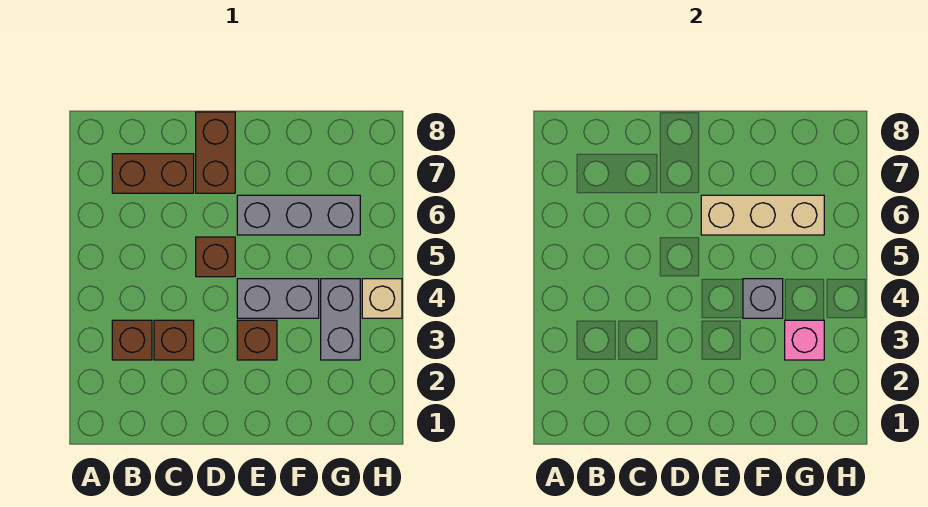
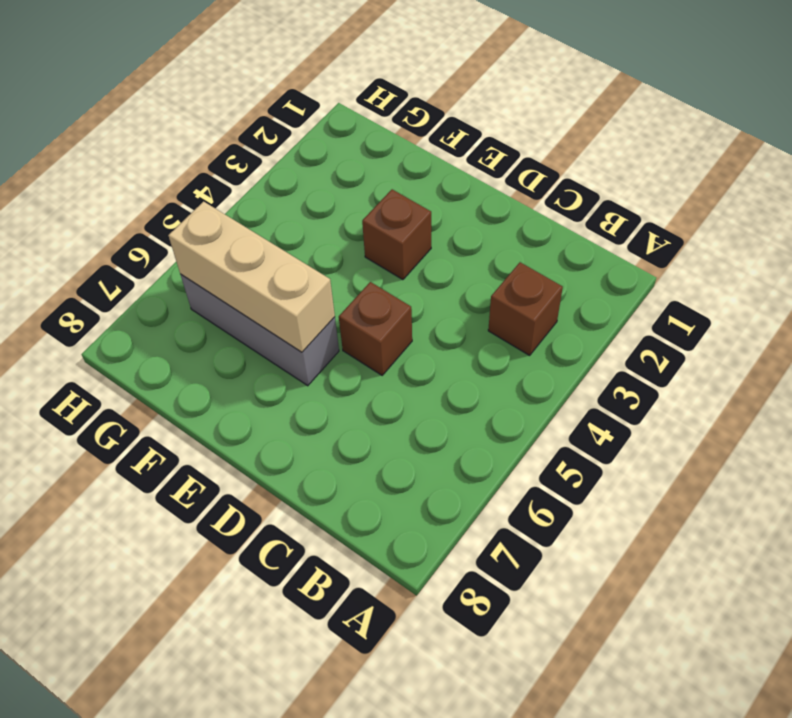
none -> brown 1x2 brick [112,154,194,193]
none -> brown 1x1 brick [154,320,194,360]
none -> brown 1x2 brick [196,112,235,193]

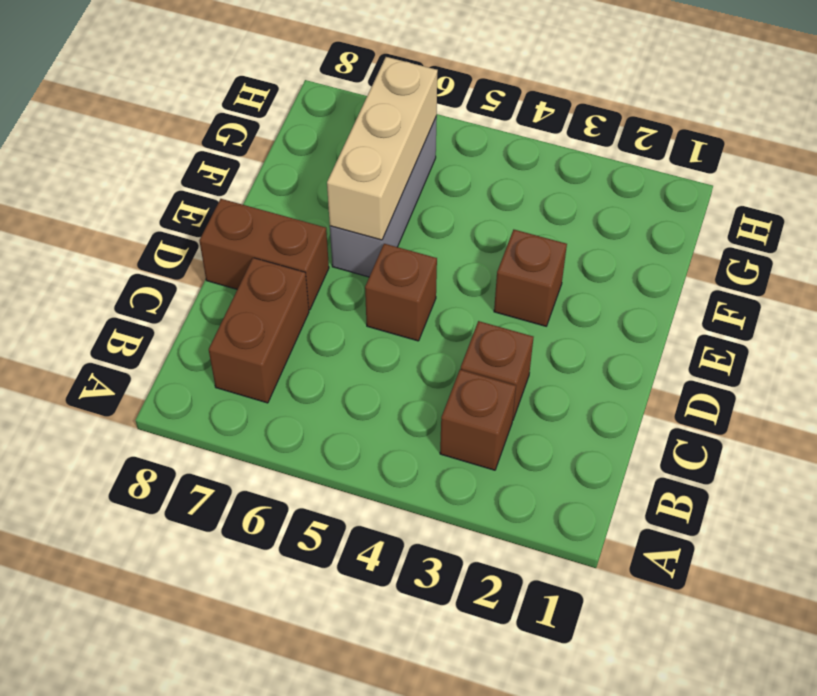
none -> grey 1x2 brick [237,279,319,318]
none -> grey 1x2 brick [321,279,360,360]
none -> tan 1x1 brick [362,279,402,318]

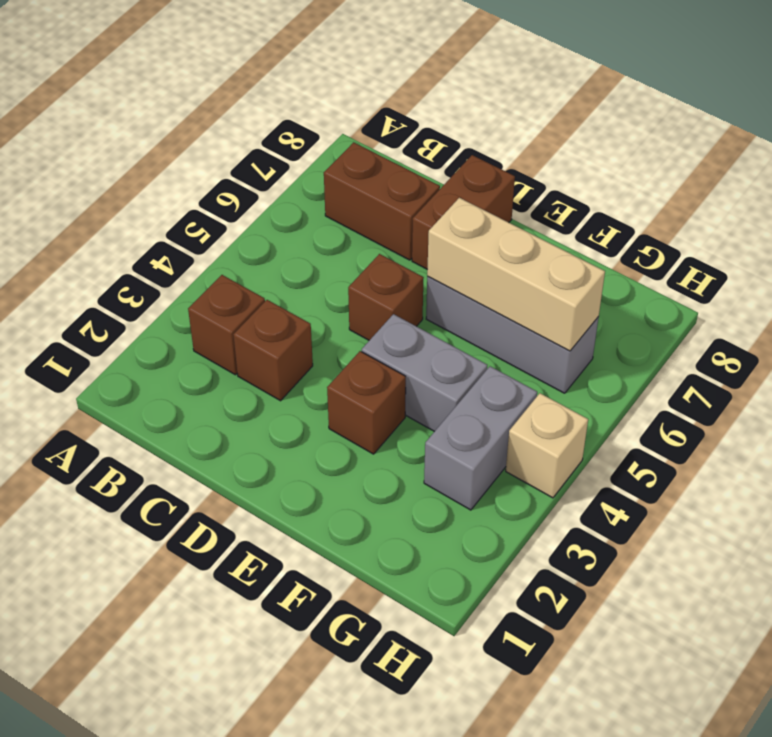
none -> grey 1x1 brick [743,279,783,318]
none -> pink 1x1 brick [785,320,824,360]

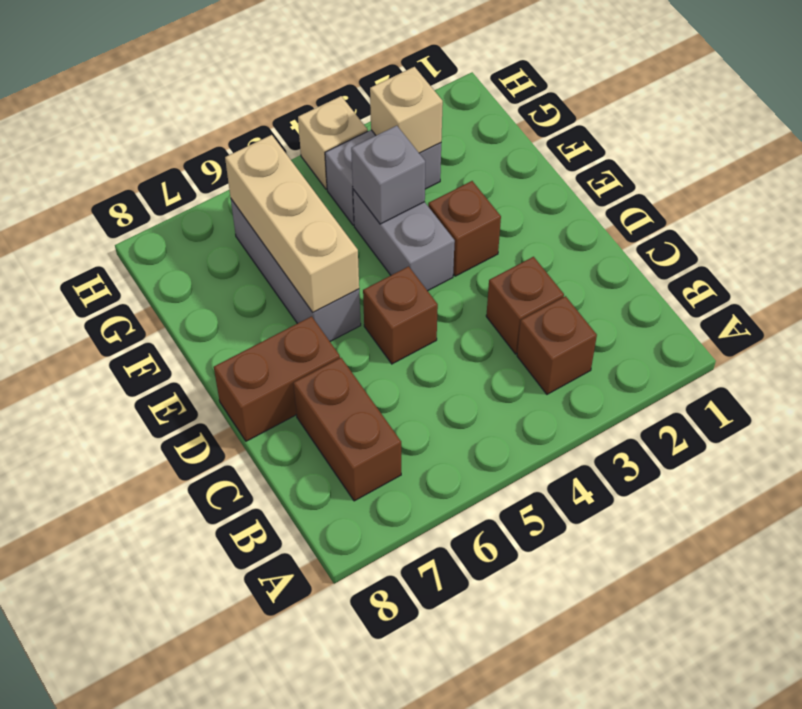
tan 1x1 brick [370,67,443,153] -> pink 1x1 brick [785,320,824,360]

